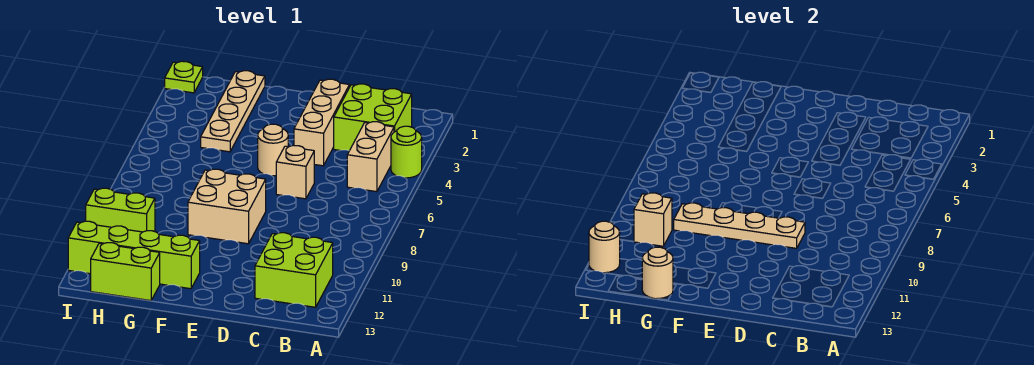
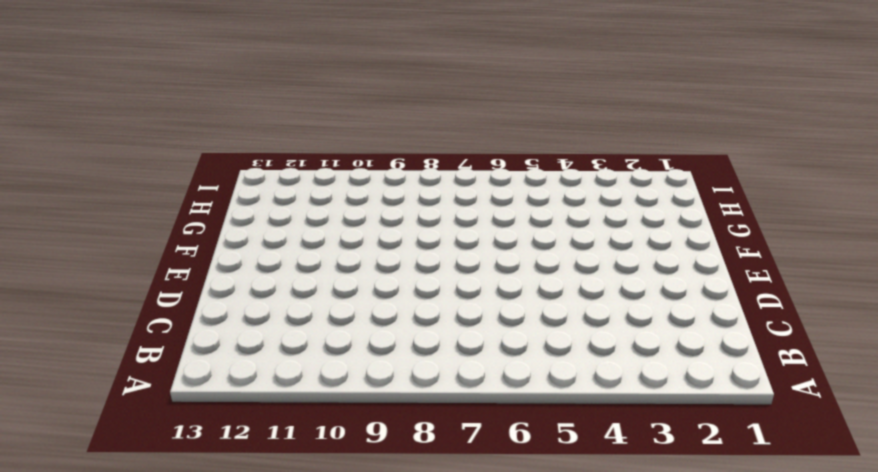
none -> lime 1x1 round brick [391,126,422,178]
none -> lime 2x2 brick [334,84,412,151]
none -> tan 1x2 brick [347,122,394,192]

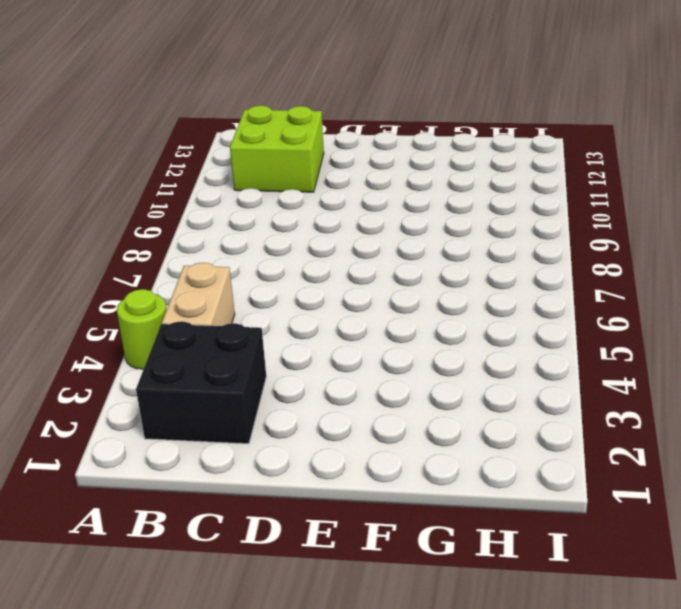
black 2x2 brick [136,321,266,444] -> lime 2x2 brick [334,84,412,151]
none -> tan 1x3 brick [294,79,349,166]
none -> tan 1x1 brick [276,145,314,199]
none -> tan 1x1 round brick [258,124,288,176]

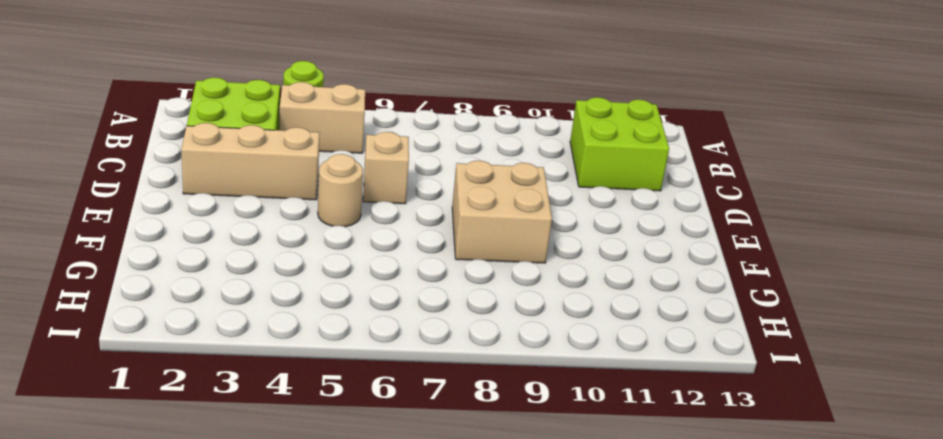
none -> lime 1x4 brick [68,221,200,289]
none -> tan 1x4 plate [201,71,265,152]
none -> lime 1x2 brick [91,243,160,301]

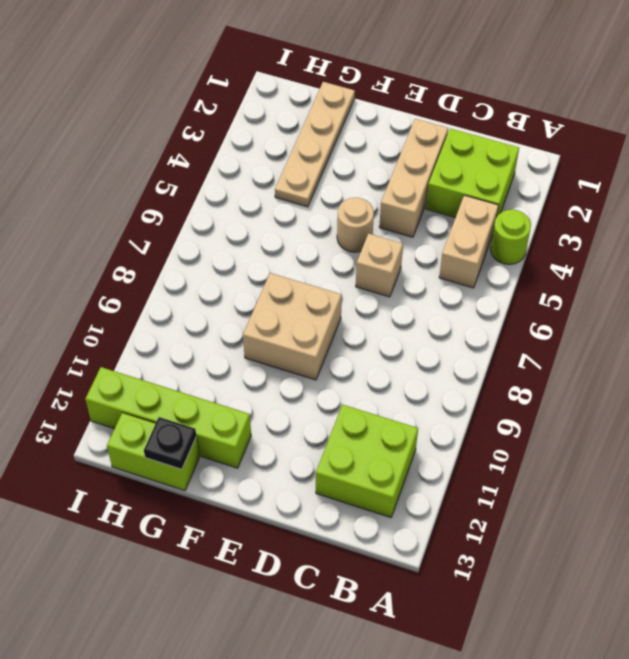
black 1x1 plate [144,417,196,469] -> tan 1x1 round brick [642,247,673,299]
none -> lime 1x2 brick [86,188,155,232]
none -> lime 1x1 plate [165,61,203,93]
none -> tan 1x4 plate [674,203,805,248]

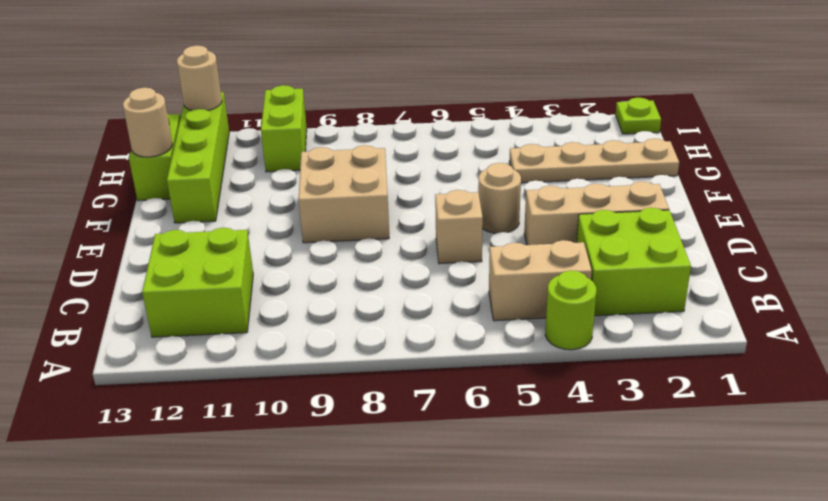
none -> tan 1x4 plate [674,203,805,248]
none -> tan 1x1 brick [634,193,672,246]

